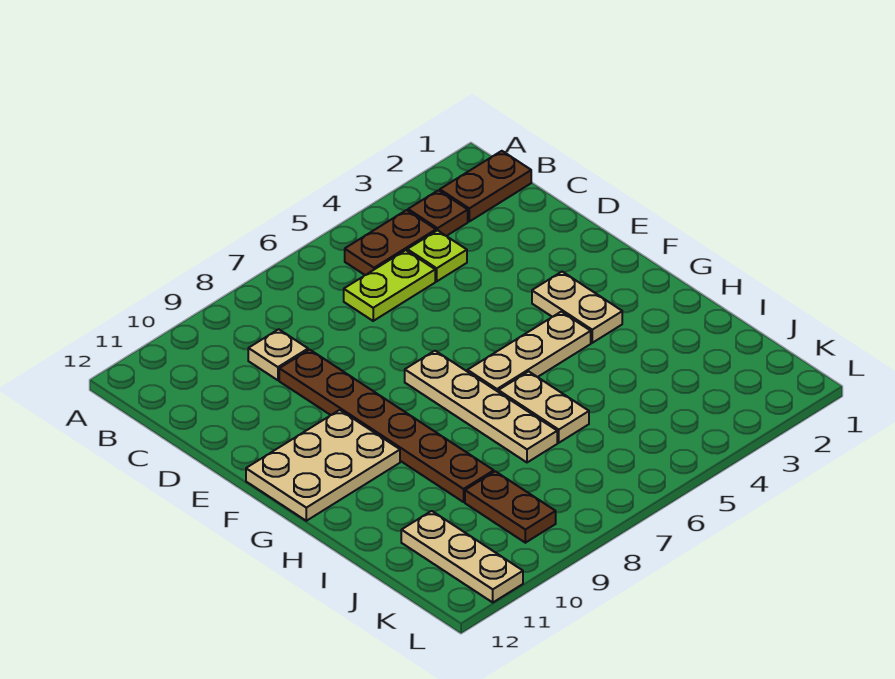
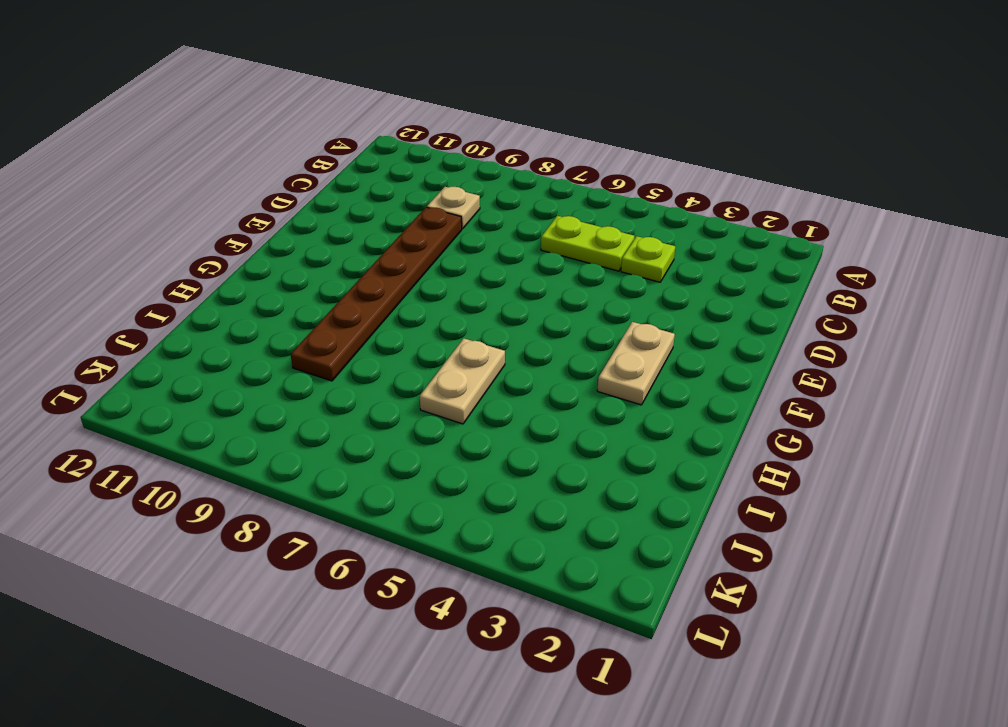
none -> brown 1x2 plate [440,151,531,221]
none -> brown 1x1 plate [408,190,468,236]
none -> brown 1x2 plate [345,210,436,275]

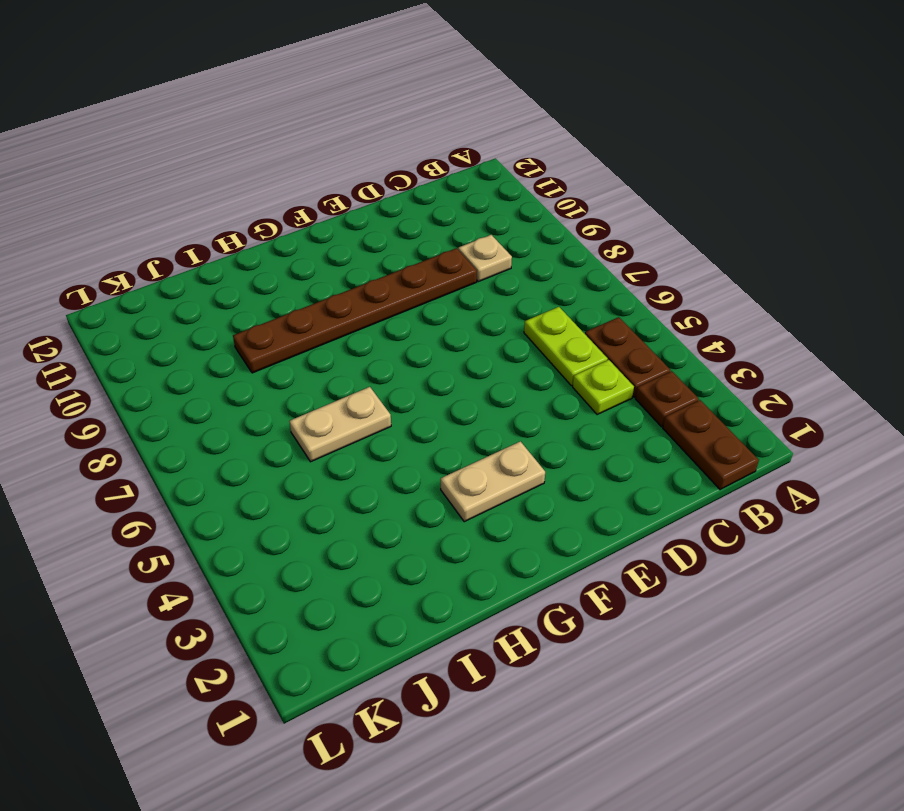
none -> tan 1x4 plate [405,351,557,462]
none -> tan 2x3 plate [246,410,400,521]
none -> tan 1x3 plate [467,312,591,391]

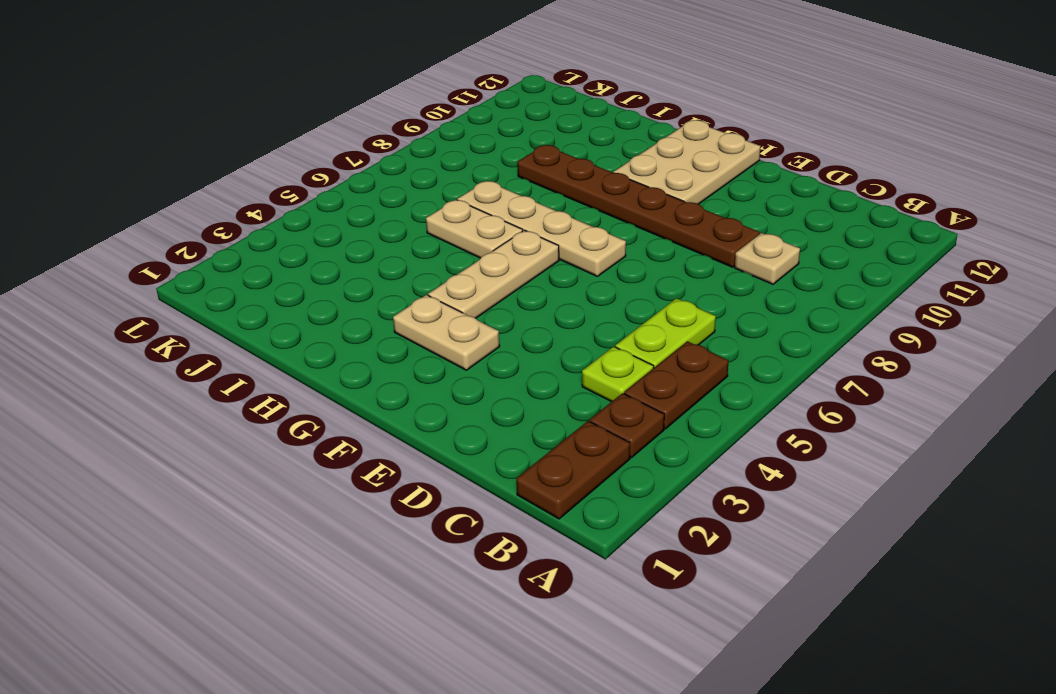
none -> brown 1x2 plate [465,471,556,543]
none -> tan 1x3 plate [401,511,523,602]

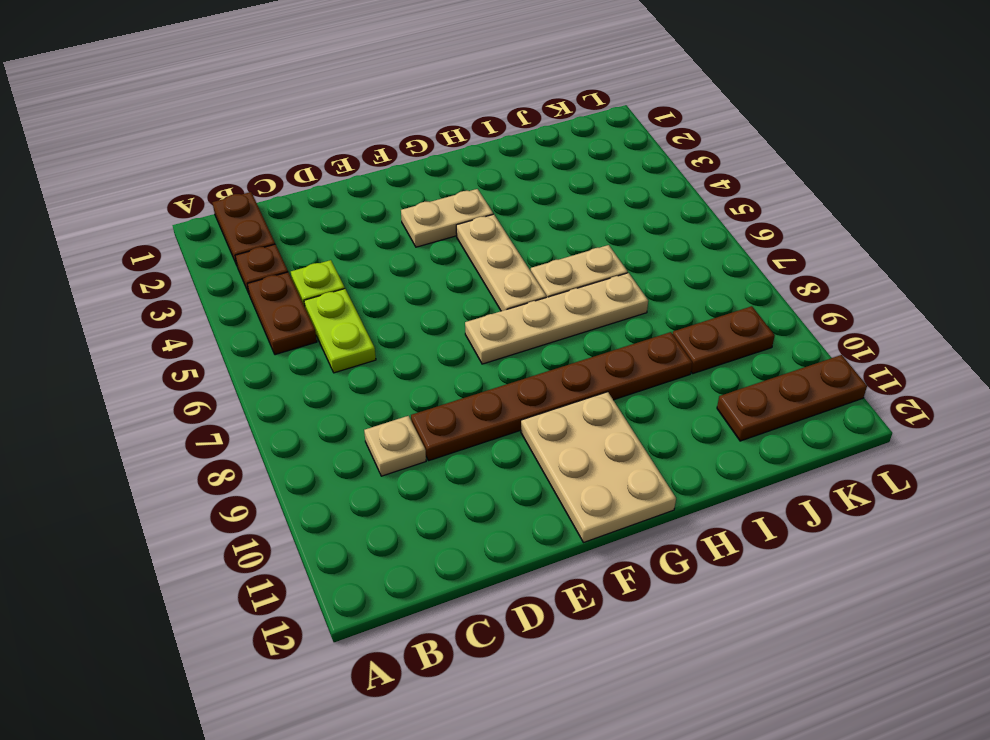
brown 1x3 plate [717,355,867,441] -> tan 1x3 plate [401,511,523,602]

